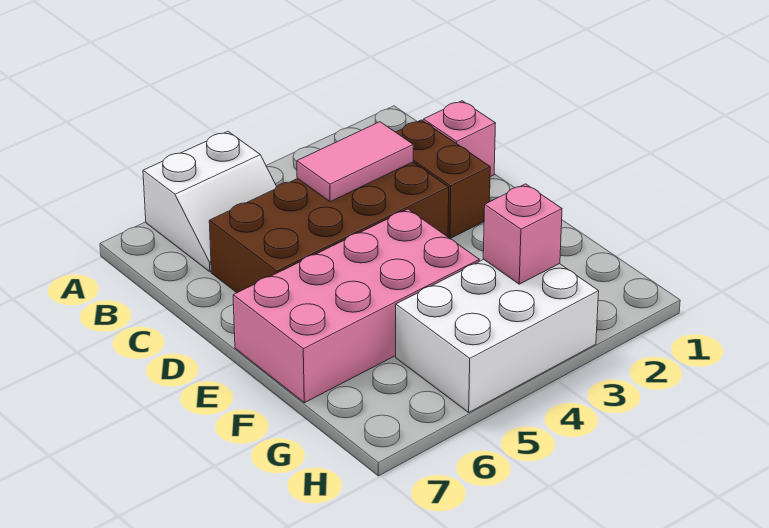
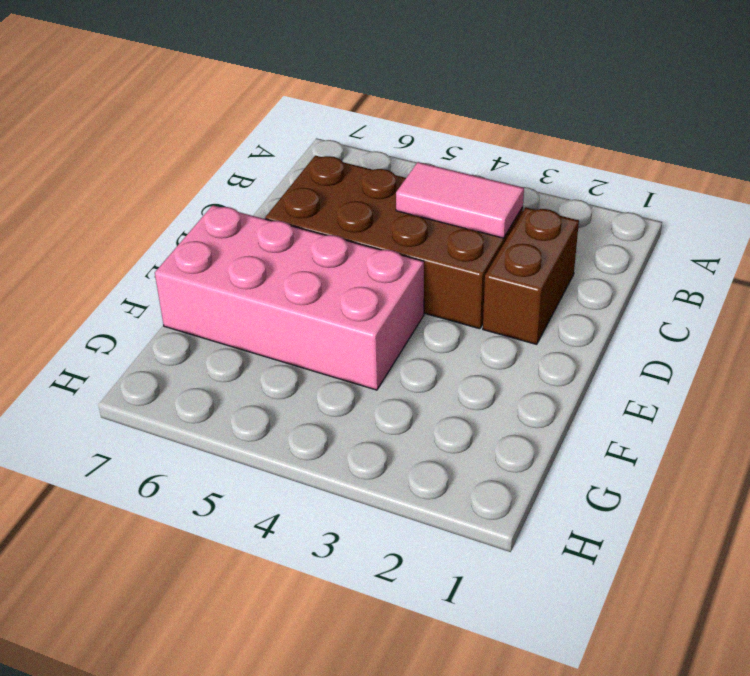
none -> white 2x2 slope [143,132,277,272]
none -> pink 1x1 brick [423,101,495,177]

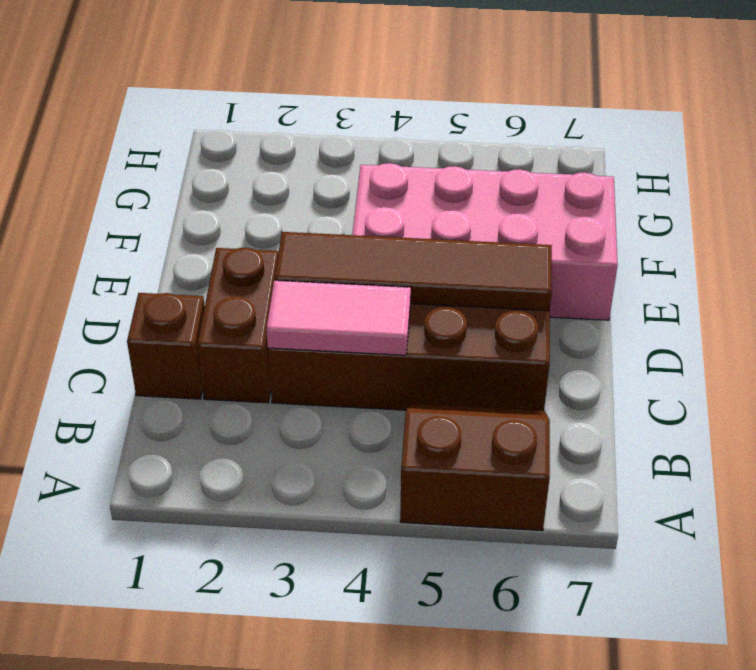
brown 2x2 slope [400,403,550,531] -> white 2x2 slope [143,132,277,272]
brown 1x1 brick [127,293,205,399] -> pink 1x1 brick [423,101,495,177]
brown 1x4 tile [275,232,552,311] -> none
none -> white 2x3 brick [396,259,599,412]
none -> pink 1x1 brick [483,184,562,284]

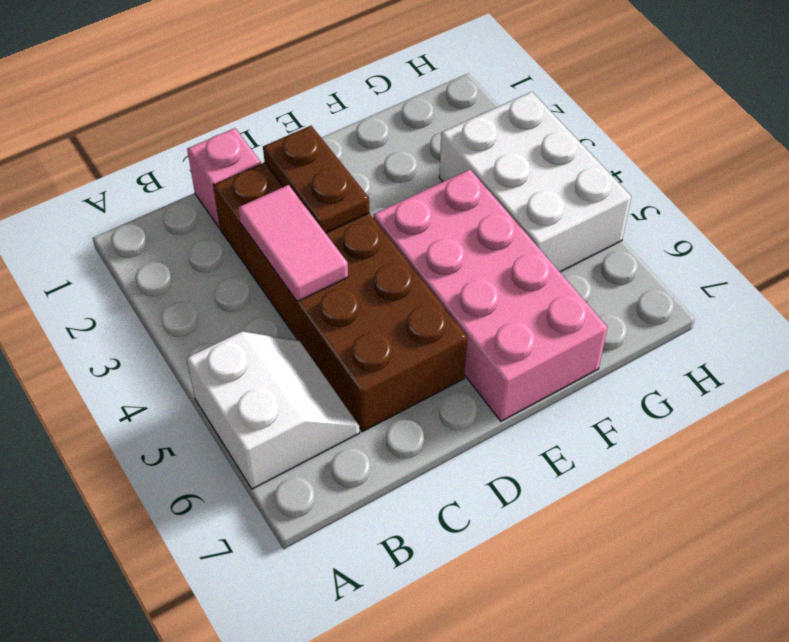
brown 1x2 plate [263,126,369,233] -> none
none -> pink 1x1 brick [483,184,562,284]

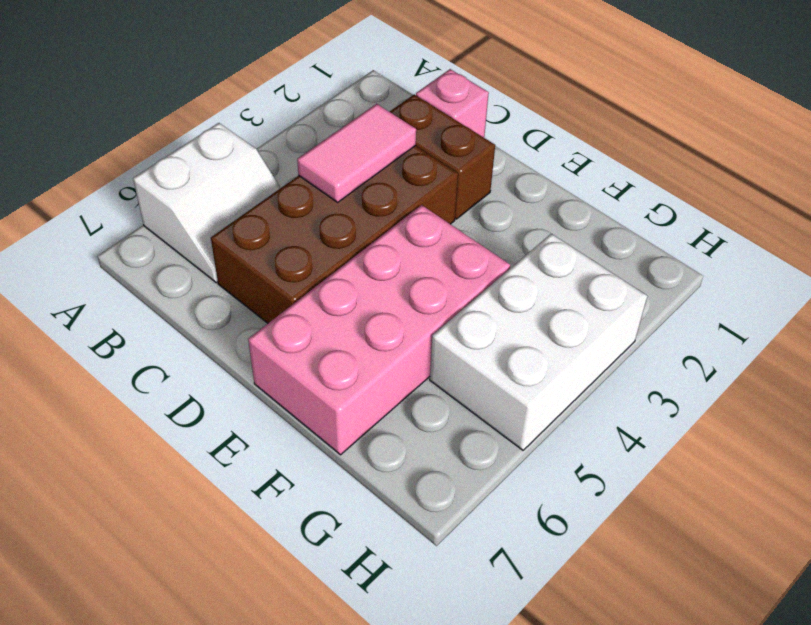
none -> pink 1x1 brick [483,184,562,284]

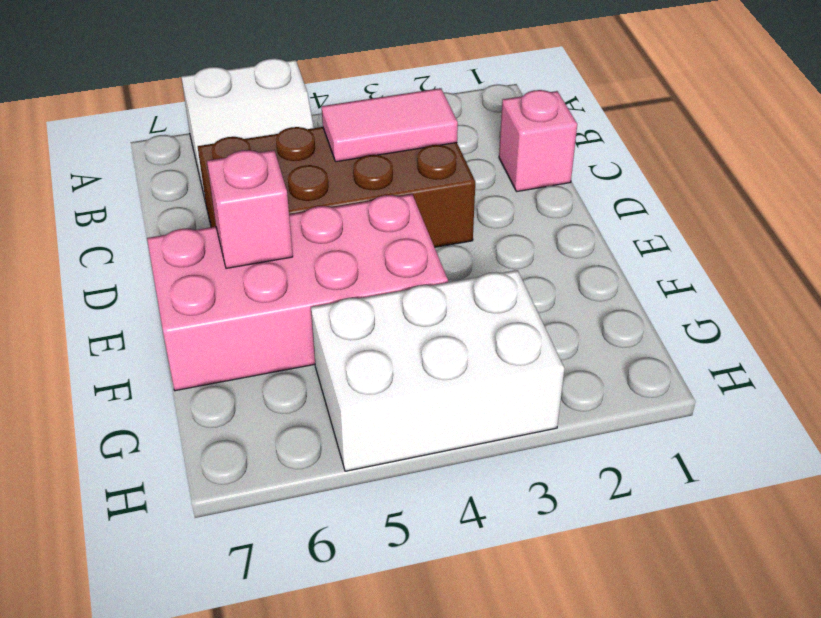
pink 1x1 brick [207,150,293,268] -> pink 1x1 brick moved to [483,184,562,284]
none -> brown 1x2 brick [396,120,490,238]

